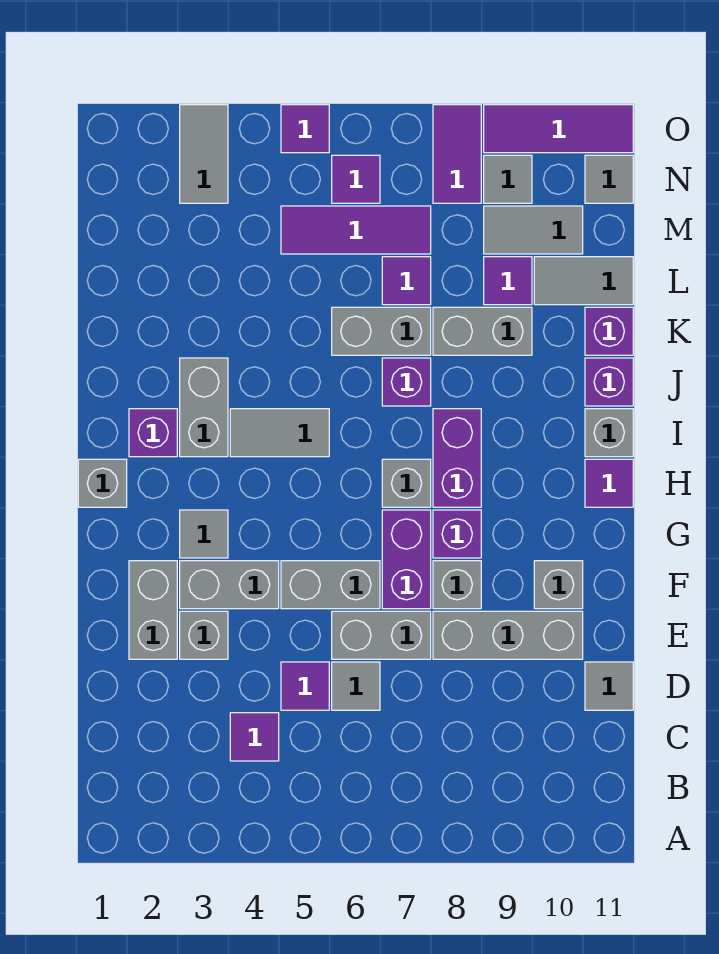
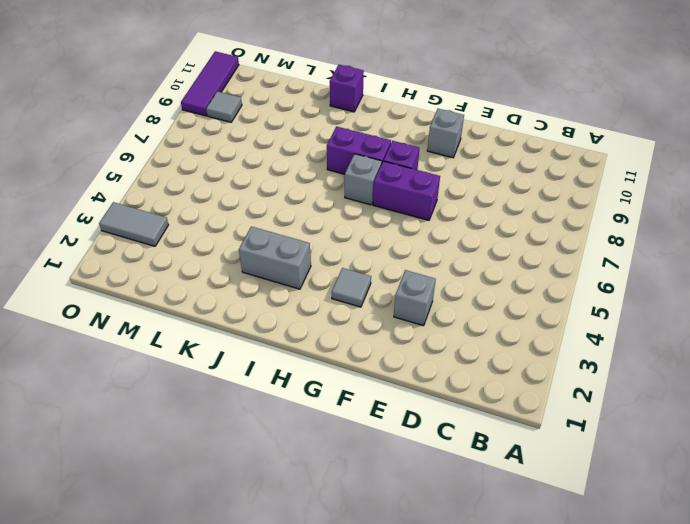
none -> purple 1x1 tile [230,713,279,761]
none -> purple 1x1 tile [281,662,329,710]
none -> grey 1x1 tile [332,662,380,710]
none -> grey 1x1 tile [585,662,633,710]

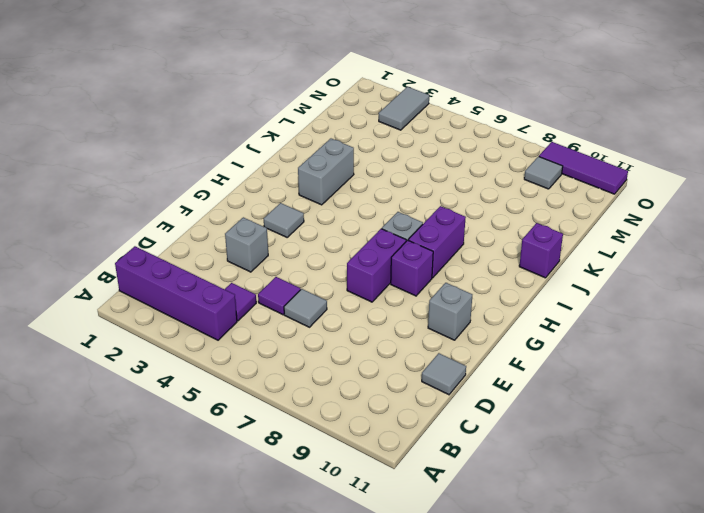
purple 1x4 brick [115,246,237,340] -> none
none -> grey 1x2 brick [129,561,177,659]
none -> grey 1x2 brick [332,611,431,659]
none -> grey 1x3 brick [433,611,583,659]
none -> grey 1x2 brick [180,561,279,609]

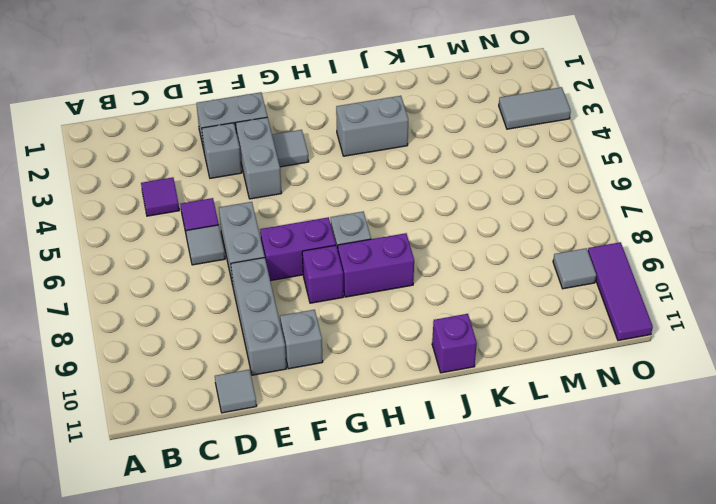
none -> grey 1x2 brick [281,561,380,609]
none -> grey 1x1 brick [433,561,481,609]
none -> grey 1x1 brick [78,459,127,507]
none -> purple 1x1 tile [585,459,633,507]

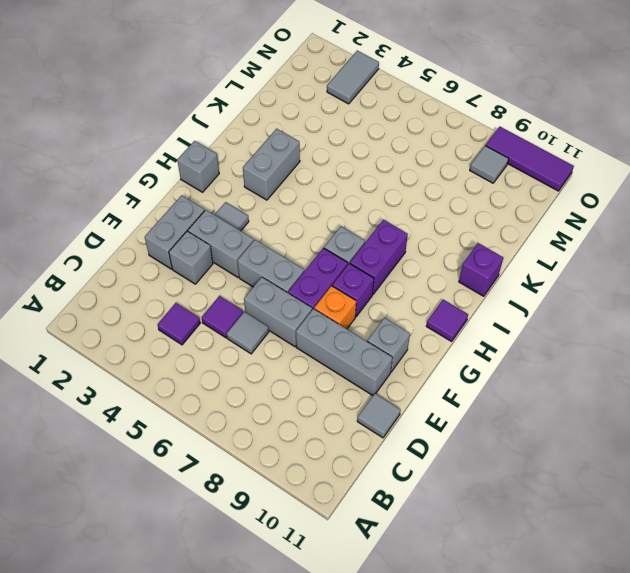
orange 1x1 brick [314,286,356,329] -> grey 1x1 brick [433,561,481,609]
none -> purple 1x1 brick [129,409,177,457]
none -> grey 1x2 tile [230,409,329,457]
none -> grey 1x1 brick [585,409,633,457]
none -> purple 1x1 brick [382,358,431,406]

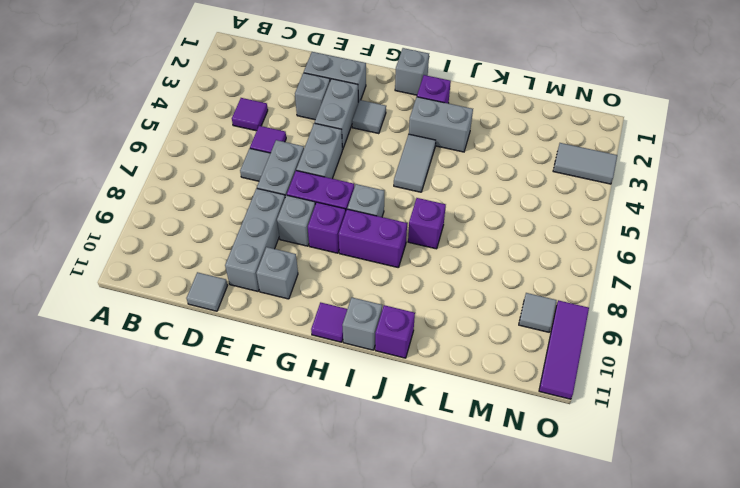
none -> grey 1x2 brick [332,307,431,355]
none -> grey 1x2 brick [433,307,532,355]
none -> purple 1x1 brick [585,307,633,355]
none -> purple 1x1 tile [382,257,431,305]

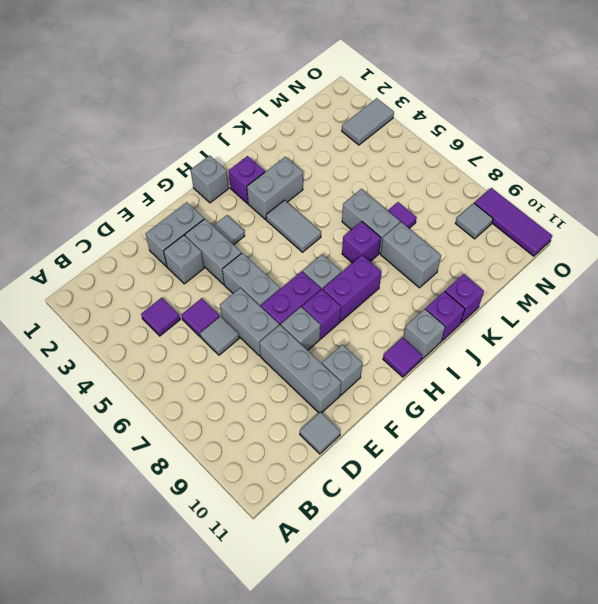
none -> purple 1x1 tile [484,257,532,305]
none -> grey 1x2 tile [534,257,633,305]
none -> purple 1x3 tile [281,206,431,254]
none -> grey 1x2 tile [484,206,583,254]

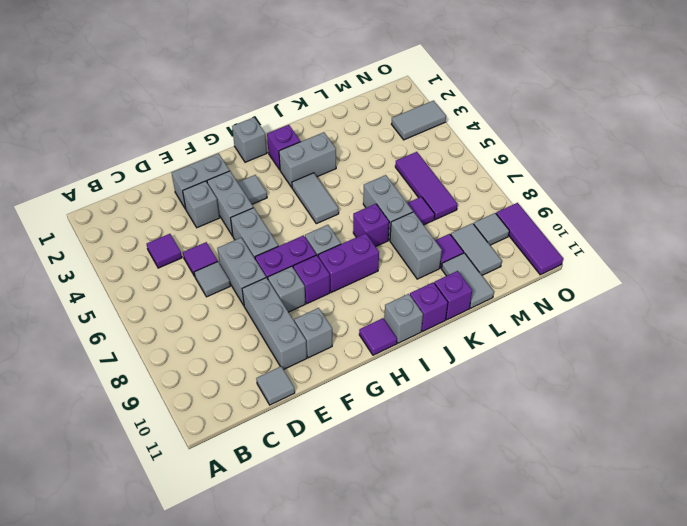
none -> purple 1x1 tile [332,155,380,203]
none -> purple 1x2 tile [433,105,481,203]
none -> grey 1x1 tile [585,155,633,203]
none -> purple 1x1 tile [281,105,329,153]

